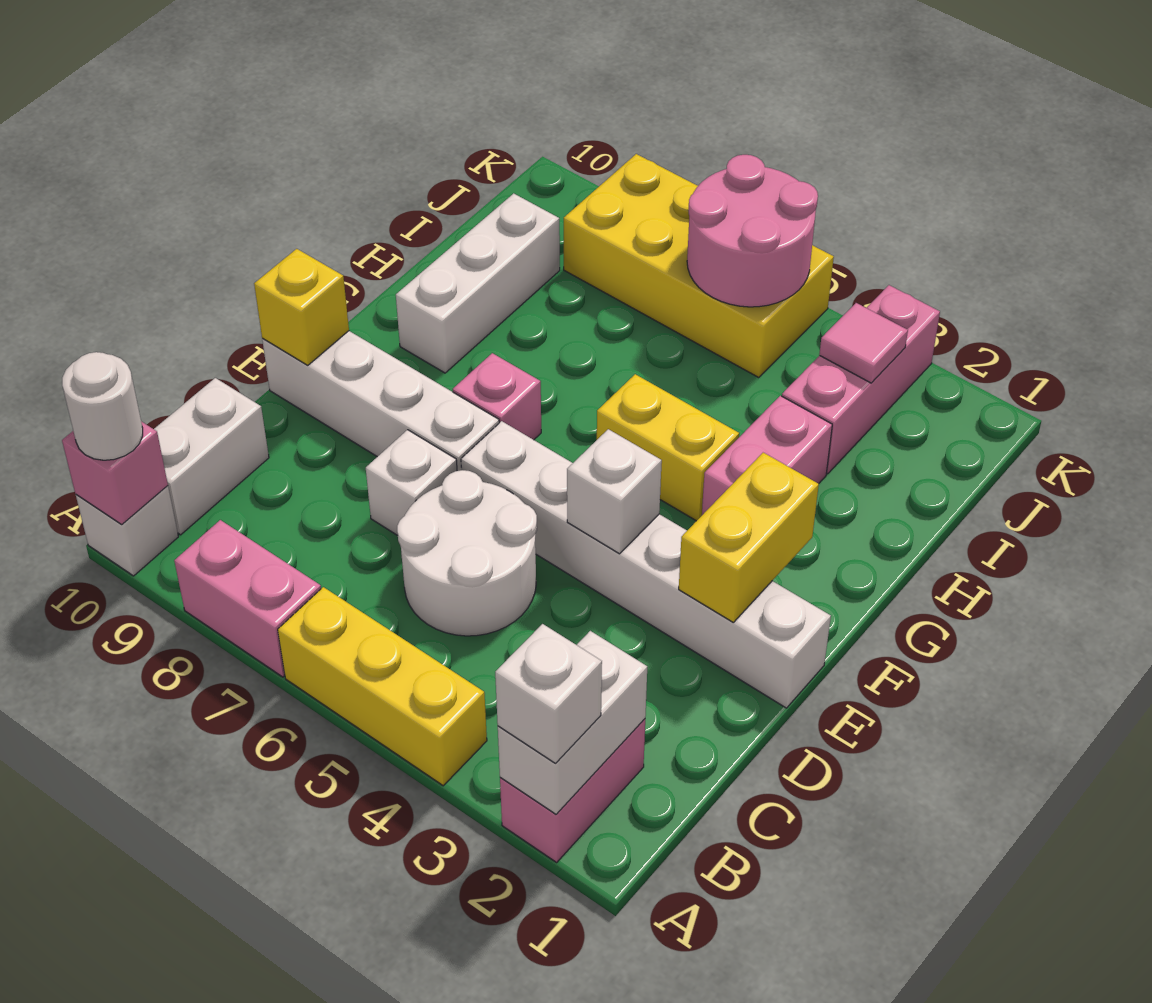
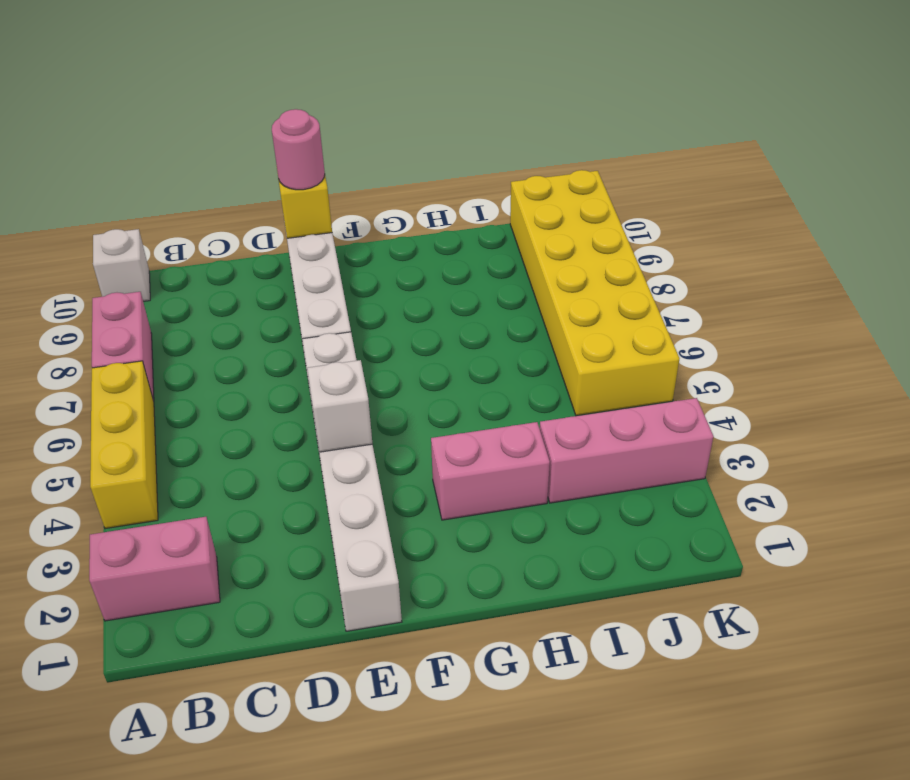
pink 1x1 round brick [272,109,325,190] -> none
yellow 2x6 brick [510,170,679,416] -> yellow 2x4 brick [564,154,834,378]
none -> white 1x2 brick [154,378,269,535]
none -> white 2x2 round brick [397,470,537,636]
none -> white 1x1 brick [366,430,457,536]

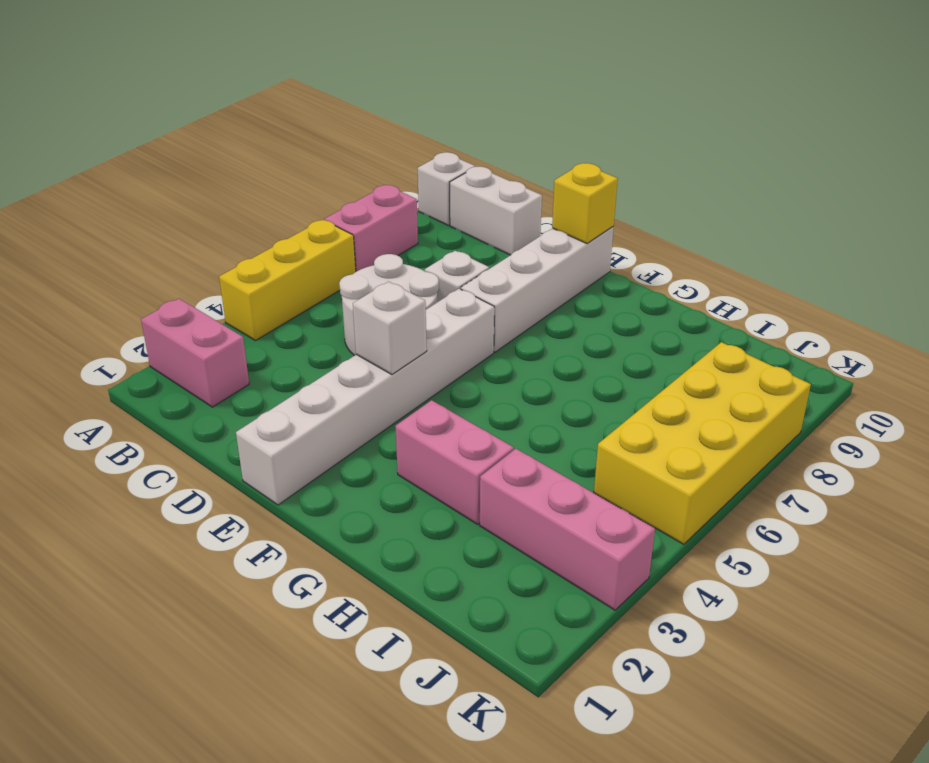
none -> pink 1x1 brick [453,353,541,440]
none -> yellow 1x2 brick [597,374,739,521]
none -> white 1x3 brick [396,193,560,373]

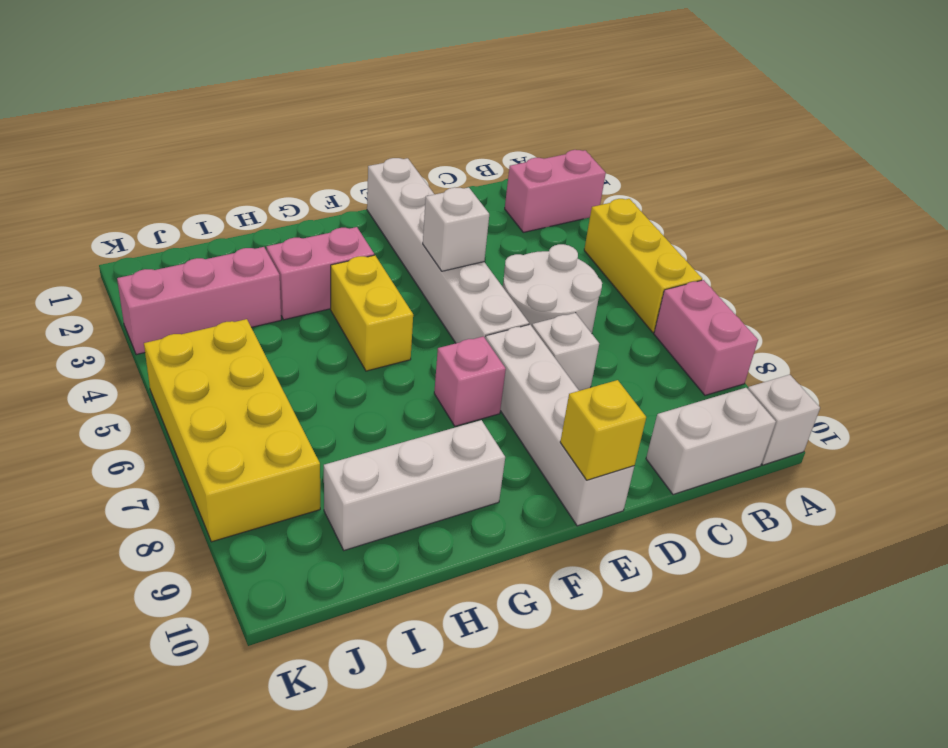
none -> white 1x2 brick [498,631,647,814]
none -> pink 1x1 brick [62,422,168,524]
none -> yellow 1x2 brick [679,453,819,622]

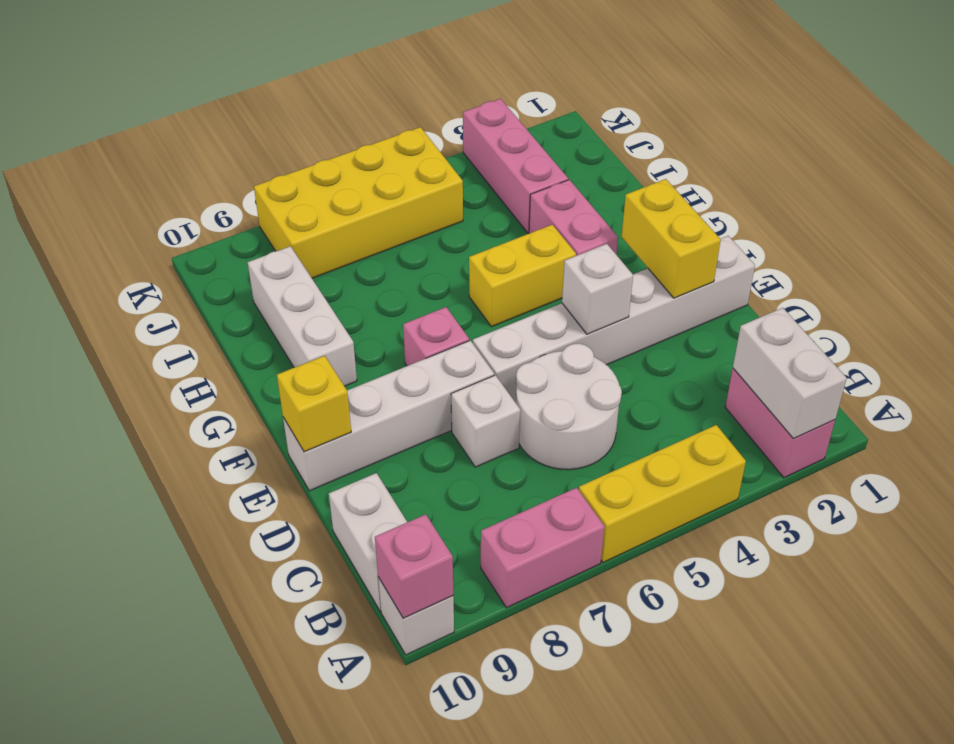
none -> pink 1x1 tile [819,303,908,383]
none -> pink 2x2 round brick [687,155,818,307]
none -> white 1x1 brick [495,624,602,763]

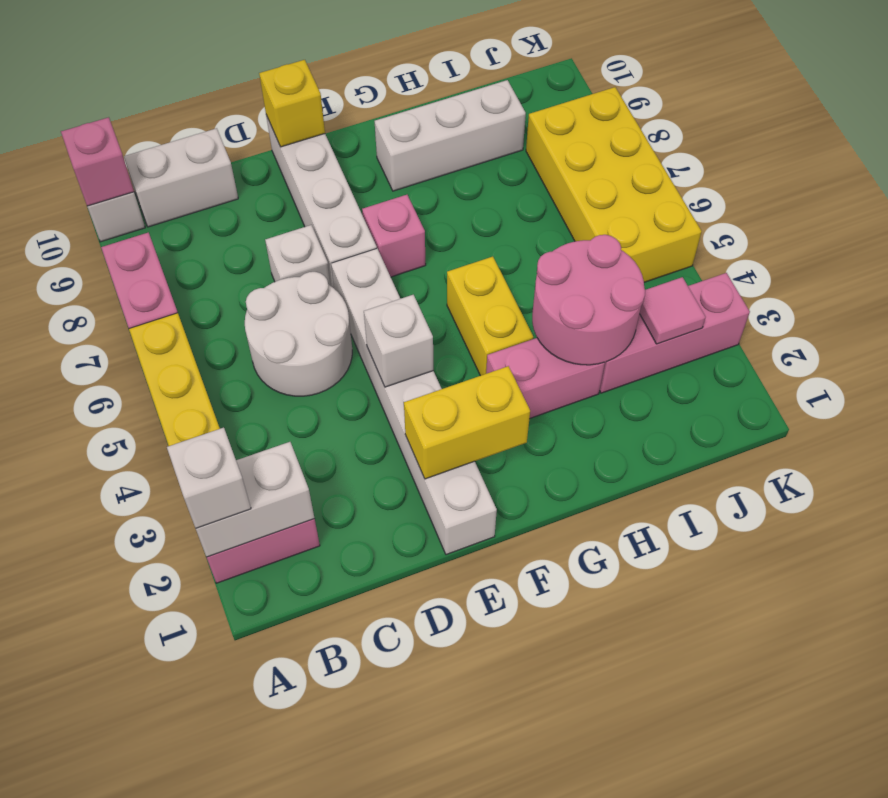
pink 2x2 round brick [532,235,645,365] -> pink 2x2 round brick moved to [687,155,818,307]
none -> white 1x1 round brick [62,352,143,460]

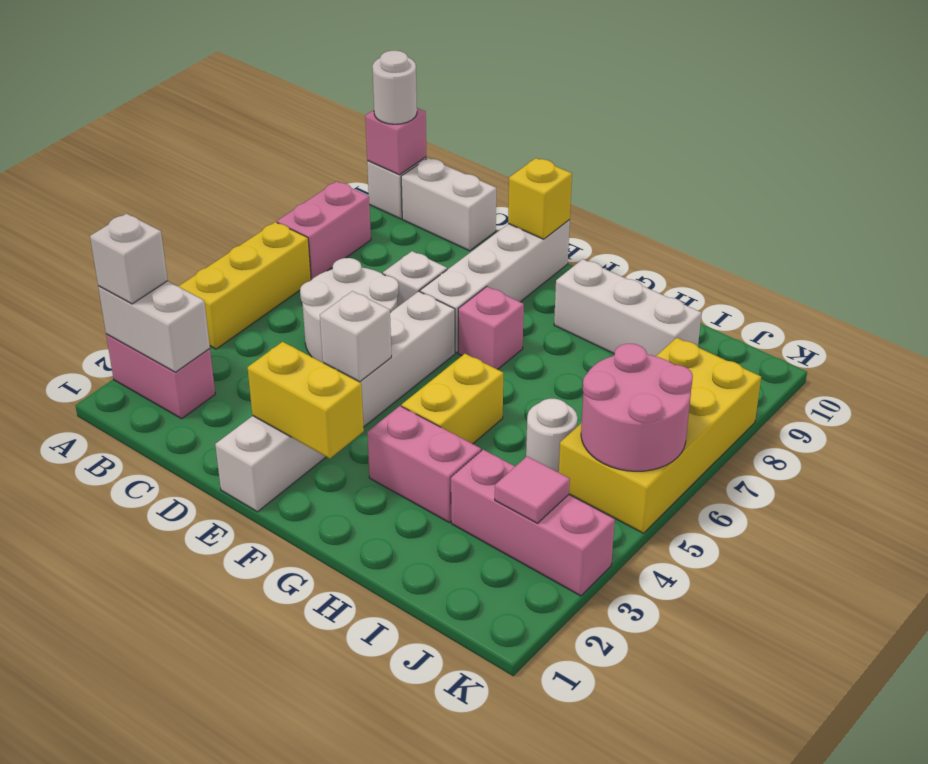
white 1x1 round brick [526,399,578,472] -> none

